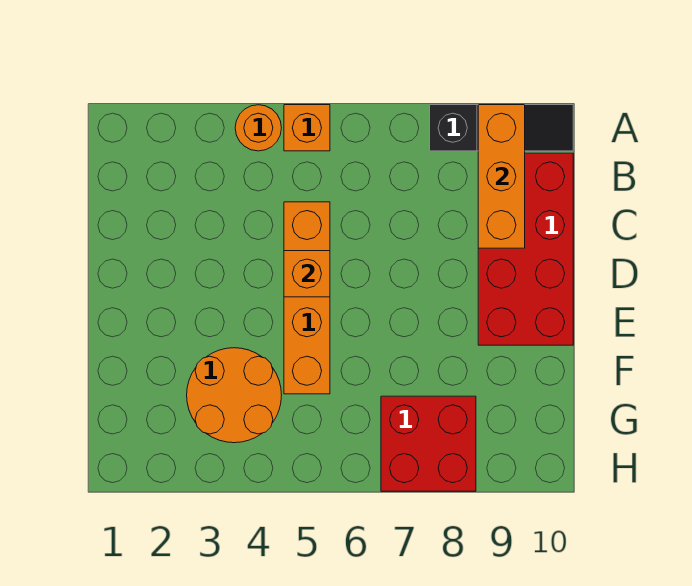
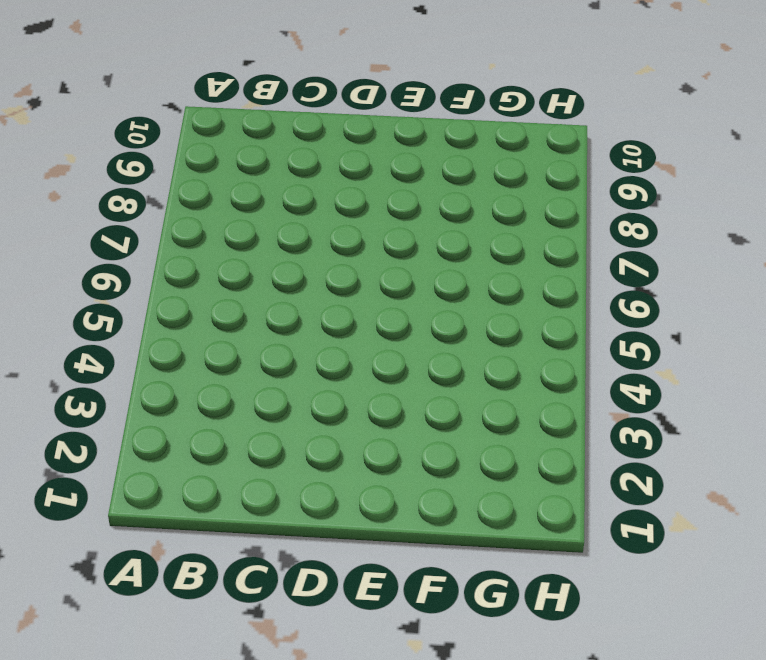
none -> orange 1x1 round brick [235,105,281,151]
none -> orange 1x1 brick [284,105,330,151]

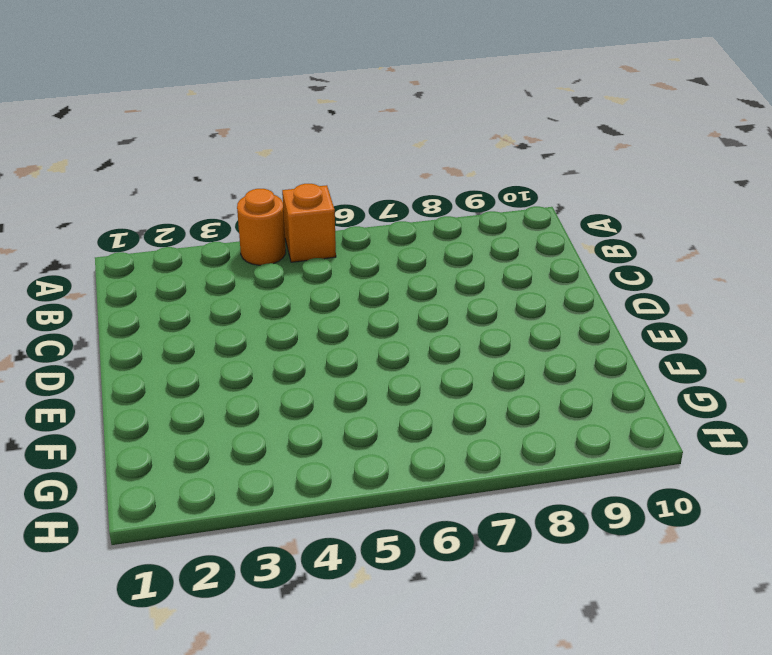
none -> black 1x3 slope [430,105,573,151]
none -> red 2x4 brick [478,153,573,345]

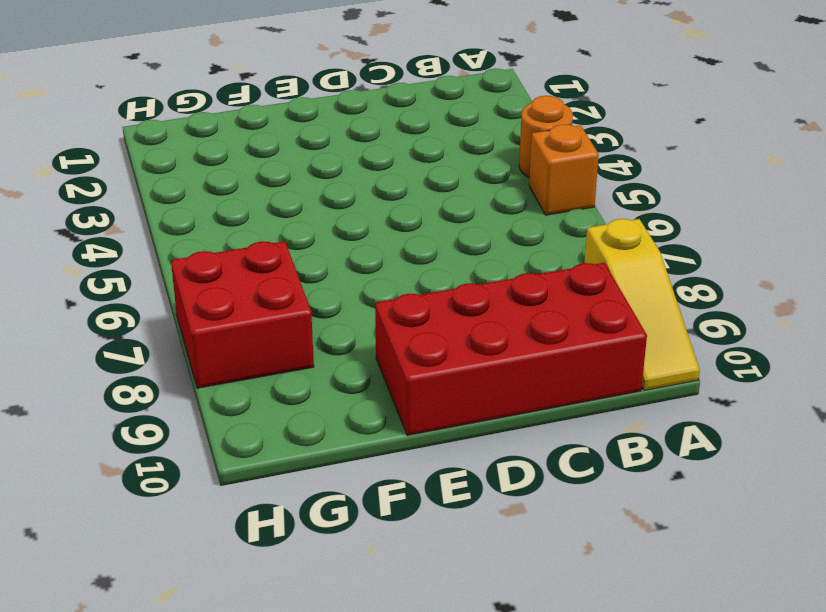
yellow 1x3 slope [585,219,700,391] -> black 1x3 slope [430,105,573,151]
none -> orange 1x4 brick [284,202,330,394]
none -> orange 2x2 round brick [187,348,282,443]

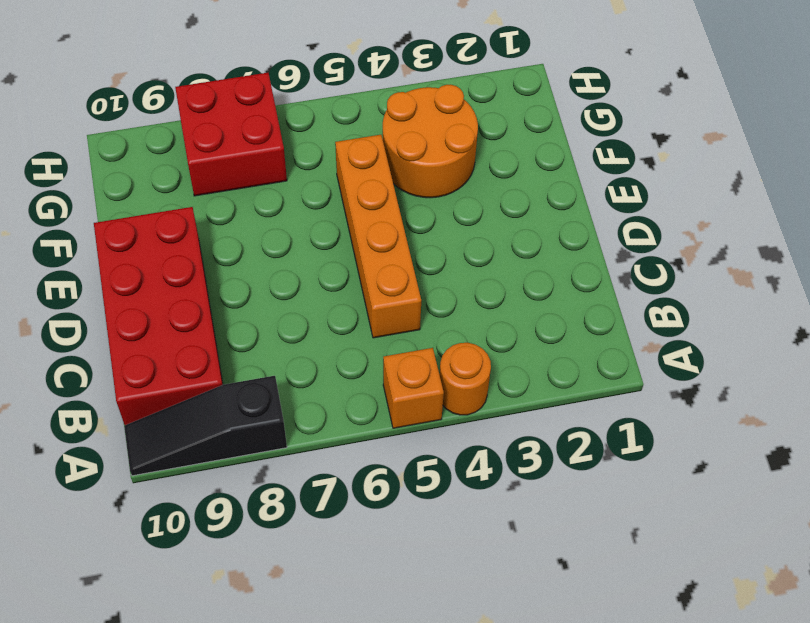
none -> orange 1x3 brick [478,105,525,248]
none -> orange 1x1 brick [284,251,330,297]

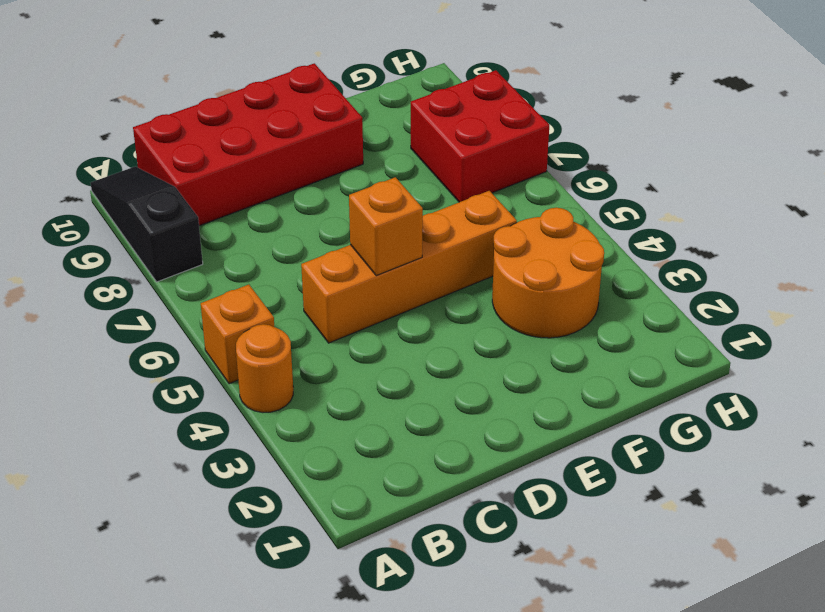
none -> orange 1x3 brick [478,105,525,248]

